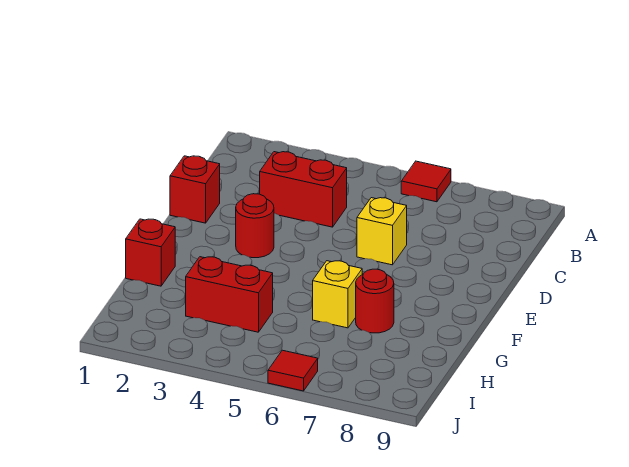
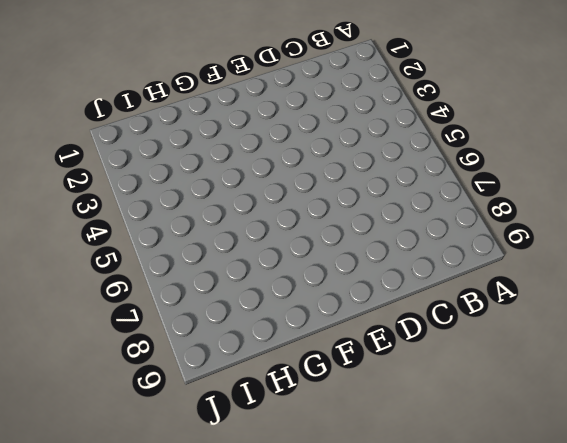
none -> red 1x1 tile [401,161,451,202]
none -> red 1x2 brick [260,152,347,227]

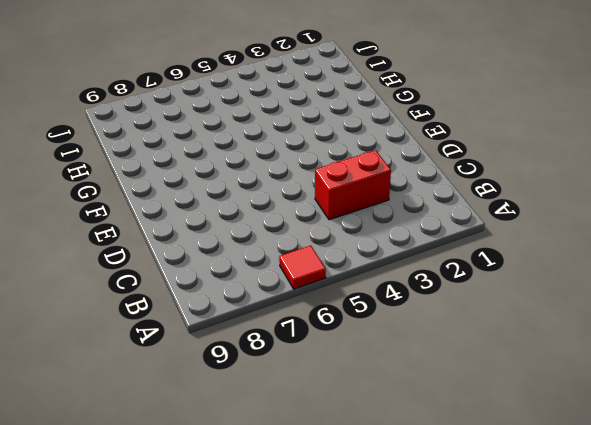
none -> red 1x1 brick [170,156,220,223]
none -> yellow 1x1 brick [357,198,407,265]

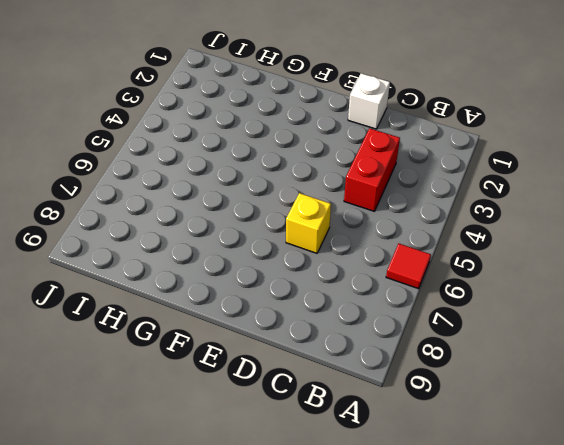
white 1x1 brick [348,73,390,129] -> red 1x1 brick [170,156,220,223]
none -> red 1x1 round brick [236,194,274,258]
none -> red 1x1 brick [126,219,175,286]

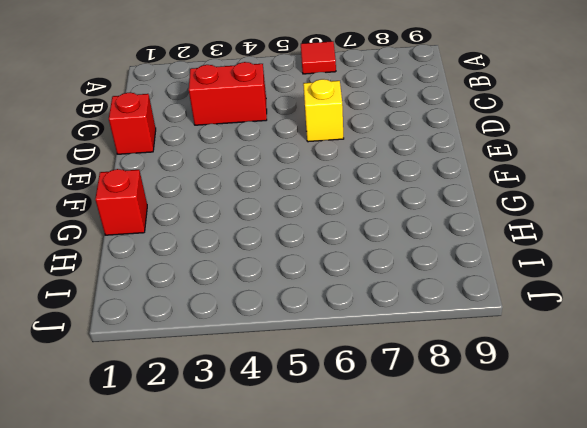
none -> red 1x1 round brick [236,194,274,258]
none -> yellow 1x1 brick [313,261,362,328]

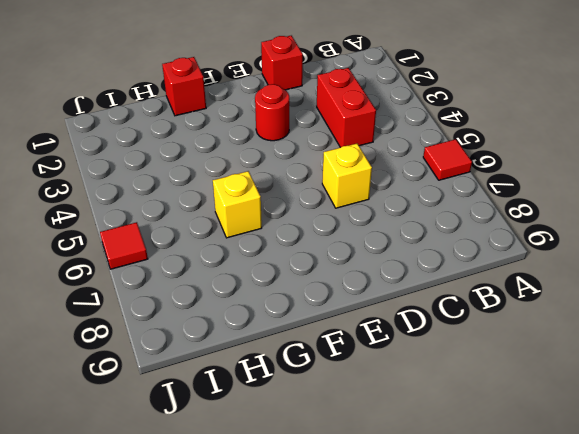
none -> red 1x1 round brick [356,269,394,333]
none -> red 1x2 brick [186,257,273,332]

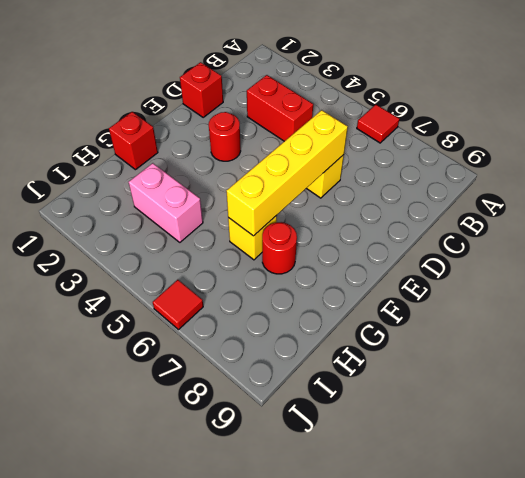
yellow 1x4 brick [226,110,348,236] -> none
pink 1x2 brick [129,163,203,242] -> red 1x2 brick [186,257,273,332]

